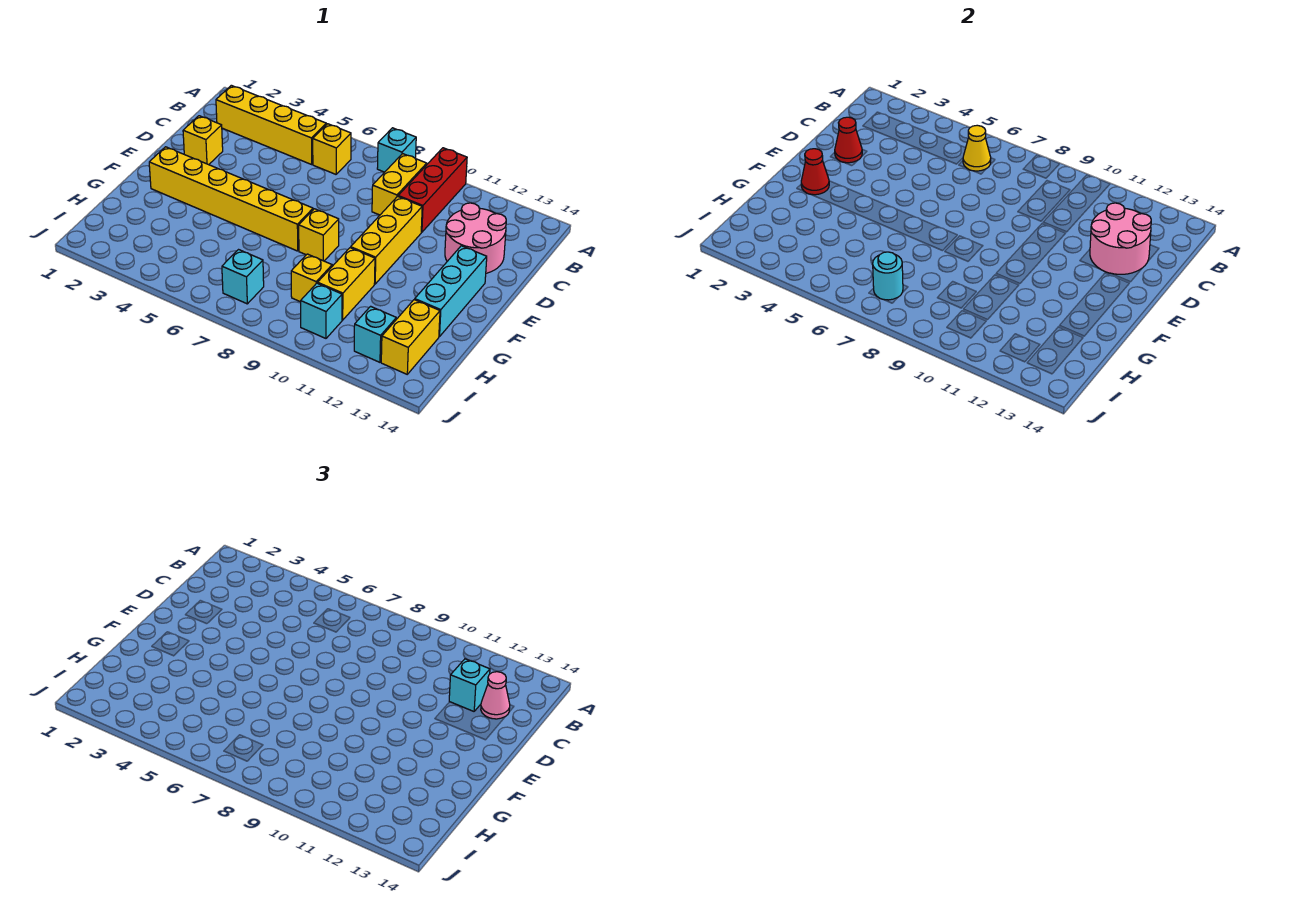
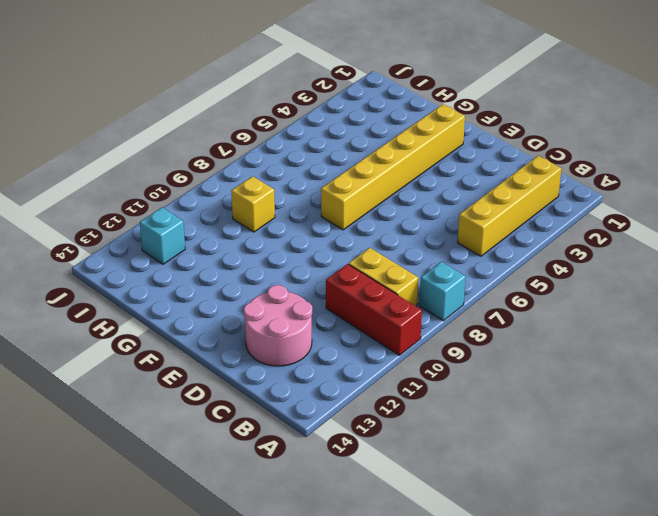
none -> yellow 1x1 brick [313,124,351,174]
none -> yellow 1x1 brick [183,116,223,165]
none -> yellow 1x3 brick [351,196,422,284]

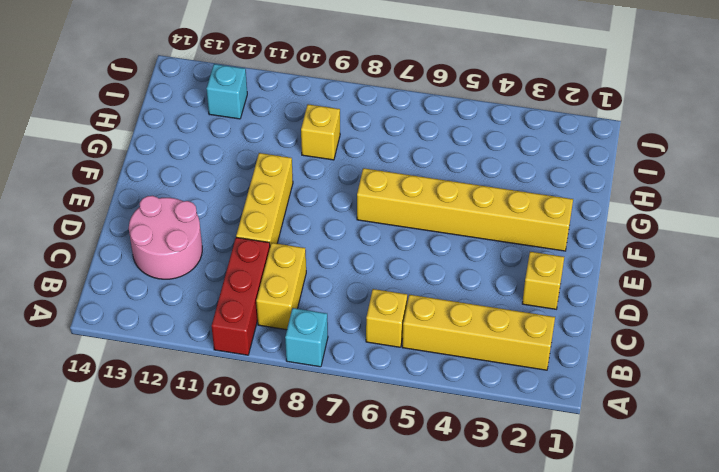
none -> cyan 1x3 brick [415,246,487,337]
none -> yellow 1x1 brick [299,209,339,261]
none -> yellow 1x2 brick [318,248,375,320]

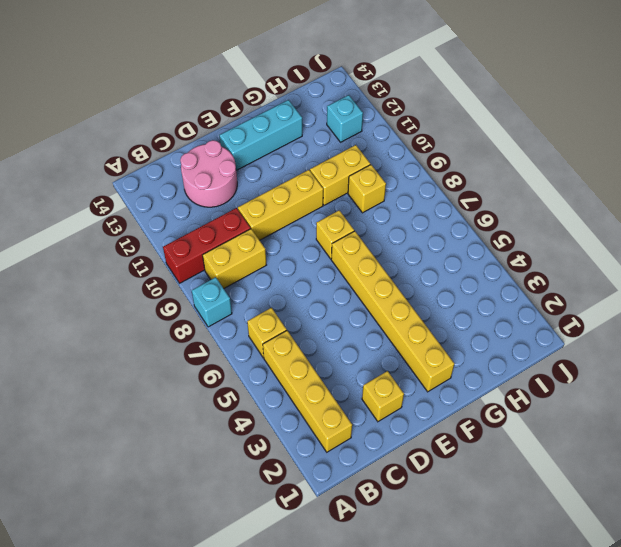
none -> yellow 1x2 brick [381,300,440,374]
none -> cyan 1x1 brick [222,250,264,304]
none -> cyan 1x1 brick [301,283,342,338]

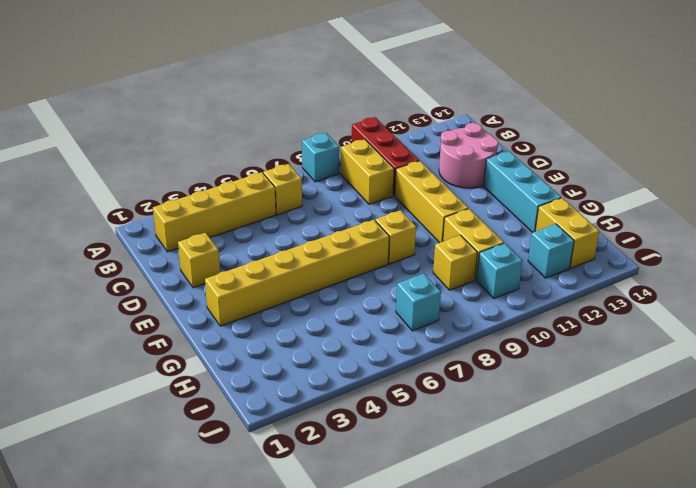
none -> yellow 1x1 cone [963,125,991,171]
none -> pink 2x2 round brick [1090,203,1151,274]
none -> red 1x1 cone [835,117,862,163]

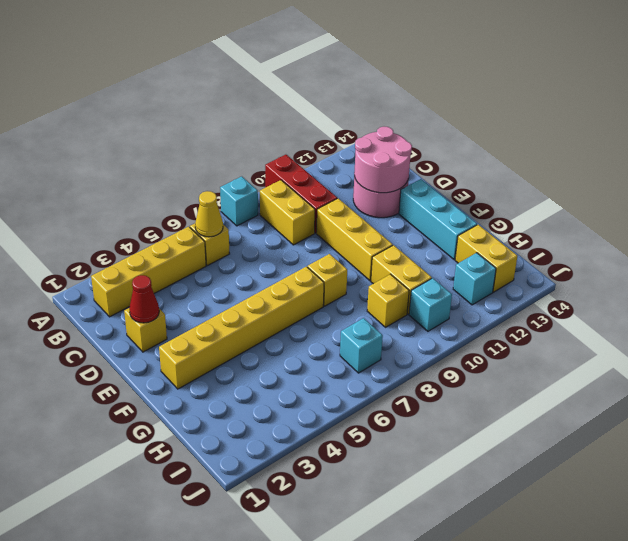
none -> red 1x1 cone [801,149,829,195]
none -> cyan 1x1 round brick [873,252,903,300]
none -> cyan 1x1 brick [449,659,490,711]

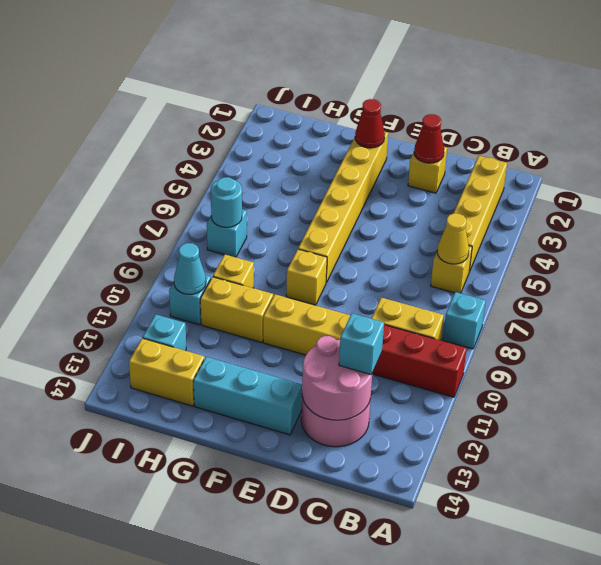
cyan 1x1 cone [174,243,206,294] -> none
none -> pink 1x1 cone [481,672,510,719]

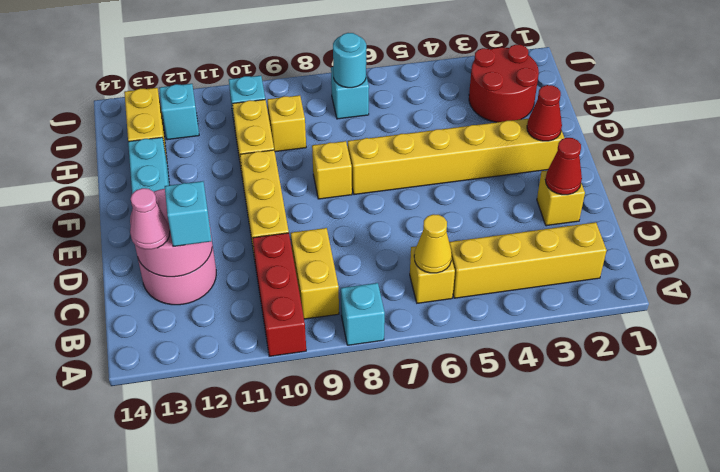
red 2x2 round brick [469,44,539,122] -> none

